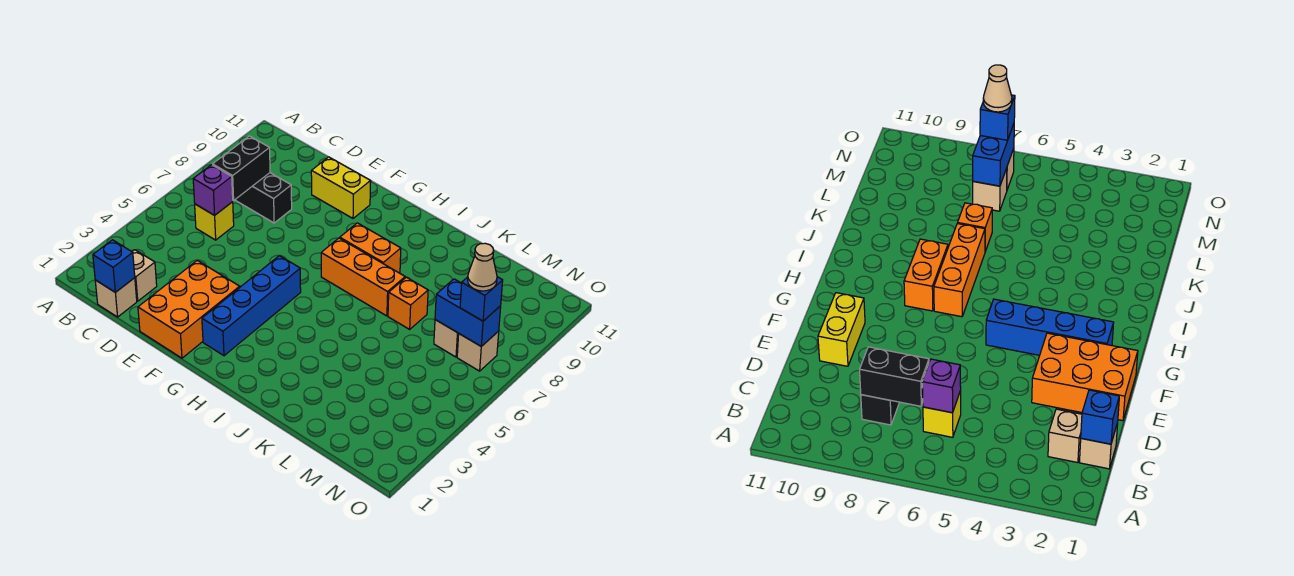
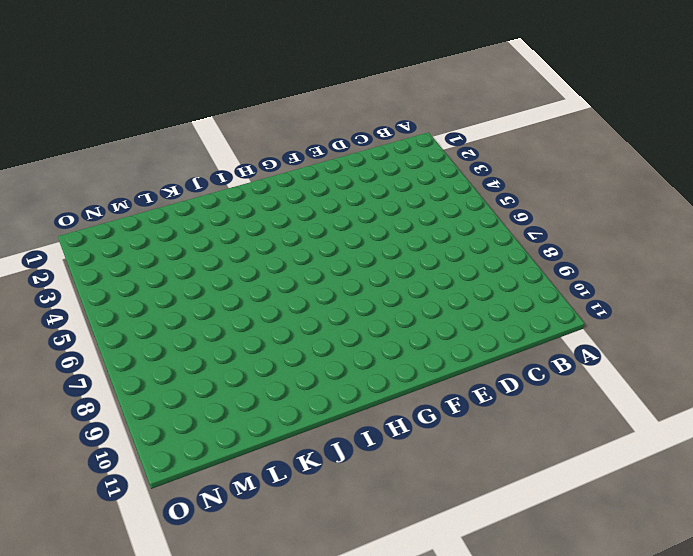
none -> tan 1x1 brick [95,278,137,317]
none -> tan 1x1 brick [132,250,157,301]
none -> yellow 1x1 brick [195,202,234,240]

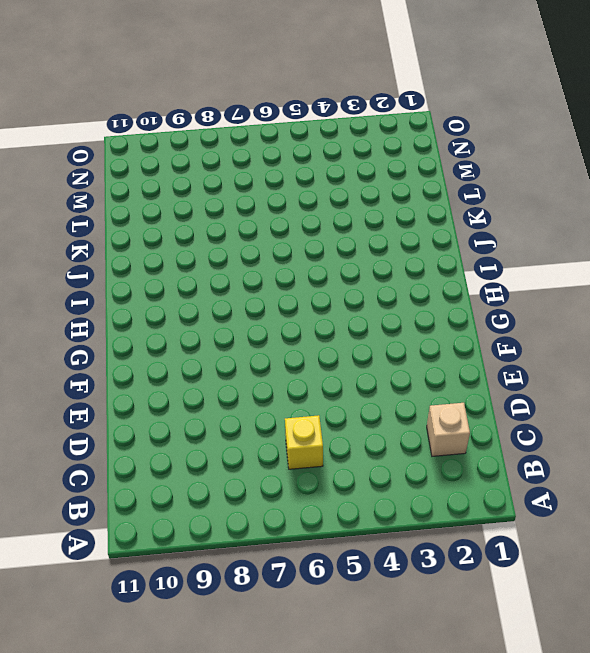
none -> tan 1x1 brick [95,278,137,317]
none -> black 1x2 brick [235,173,292,223]
none -> orange 2x3 brick [138,260,240,358]

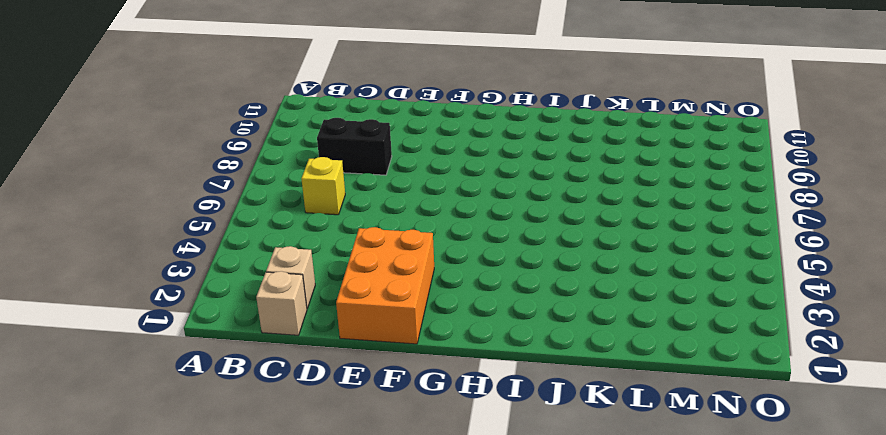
none -> yellow 1x2 brick [311,157,371,218]
none -> blue 1x4 brick [202,256,301,356]
none -> orange 1x3 brick [321,238,405,316]

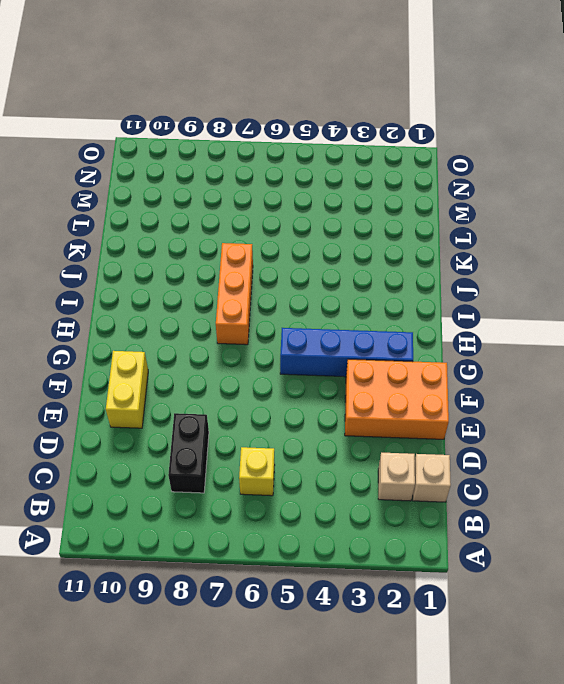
none -> orange 1x2 brick [340,223,401,273]
none -> orange 1x1 brick [388,277,428,329]
none -> tan 1x1 brick [434,320,459,357]

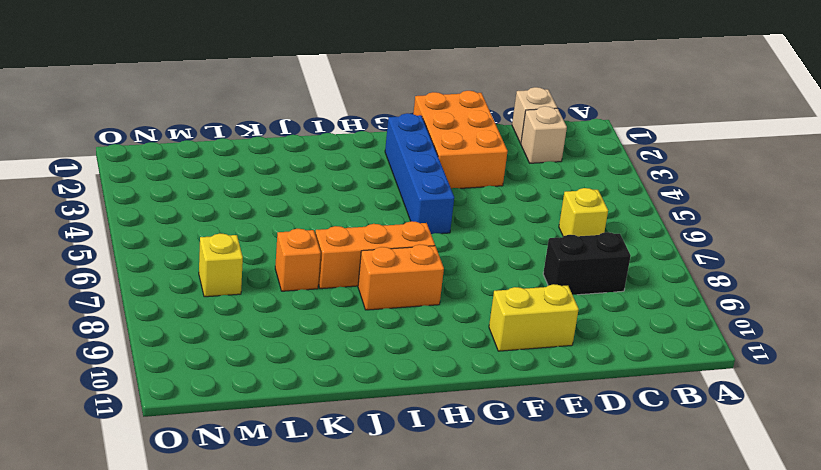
yellow 1x1 brick [199,234,243,297] -> tan 1x1 brick [434,320,459,357]
none -> tan 1x1 brick [457,331,499,371]
none -> blue 1x1 brick [93,240,135,292]
none -> purple 1x1 brick [193,165,233,215]

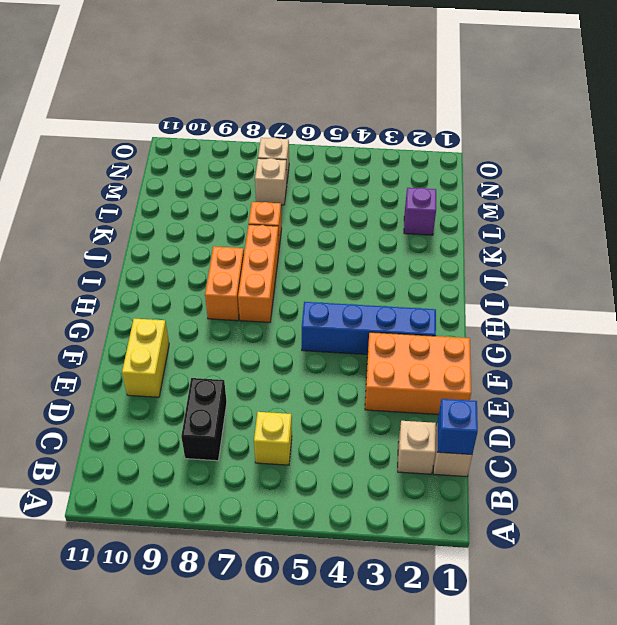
purple 1x1 brick [404,188,436,235] -> purple 1x1 brick moved to [193,165,233,215]
none -> black 1x2 brick [213,136,270,200]
none -> blue 1x2 brick [435,279,501,346]
none -> blue 1x1 brick [460,277,503,321]

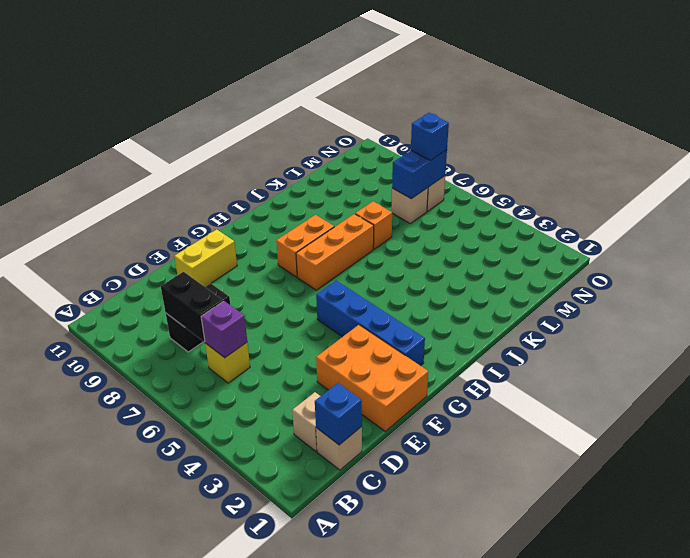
none -> tan 1x1 cone [468,243,497,291]

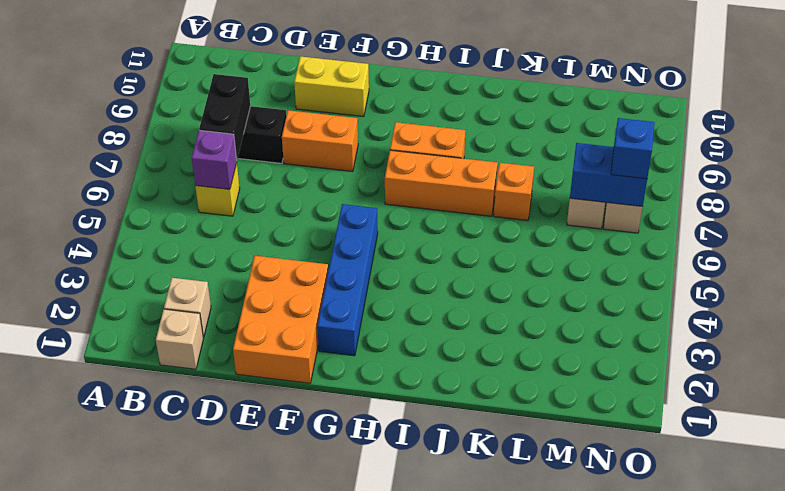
orange 1x2 brick [282,110,358,172] -> none
none -> blue 1x1 brick [93,240,135,292]
none -> tan 1x1 cone [468,243,497,291]

